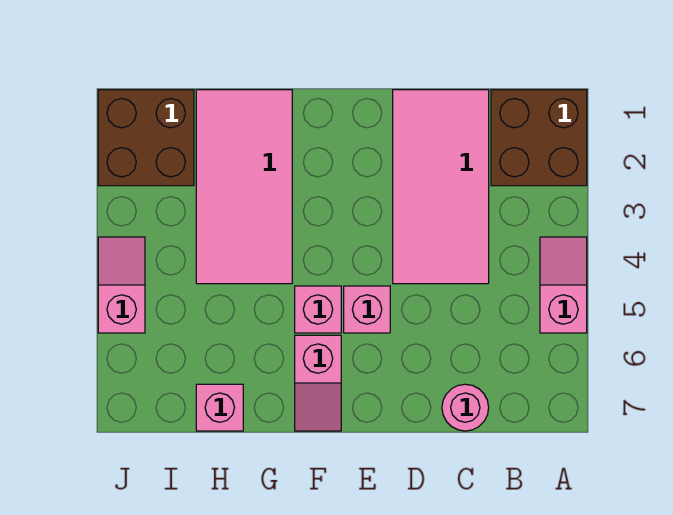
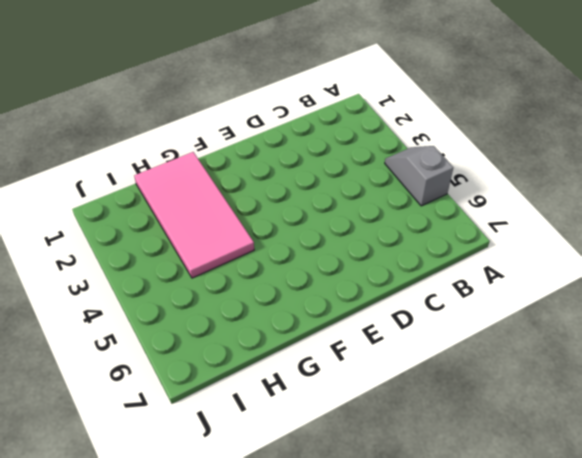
grey 1x2 slope [385,146,453,206] -> pink 1x2 slope [540,237,587,333]
none -> brown 2x2 brick [491,90,587,186]
none -> pink 2x4 tile [393,90,489,284]

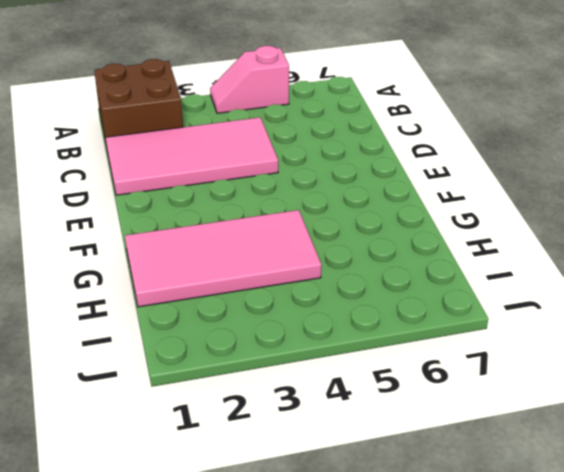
none -> pink 1x1 round brick [442,384,489,431]
none -> pink 1x1 brick [344,286,390,333]

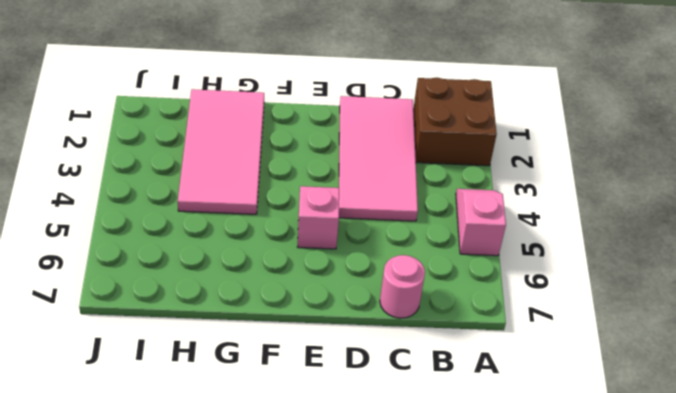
none -> pink 1x1 brick [295,286,341,333]
none -> pink 1x2 slope [295,335,341,431]

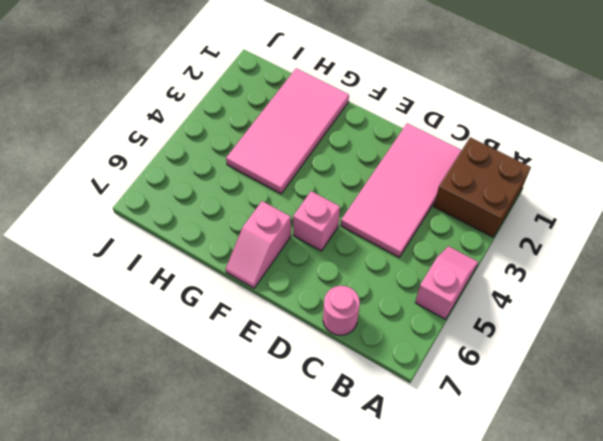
none -> pink 1x1 brick [295,286,341,333]
none -> pink 1x1 brick [196,384,243,431]

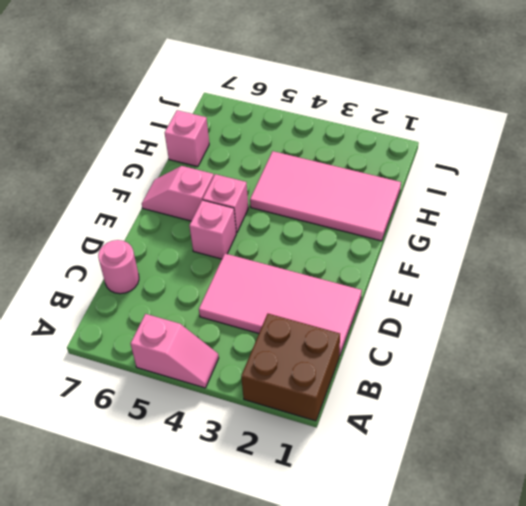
none -> brown 2x2 brick [98,90,194,186]
none -> pink 1x2 slope [98,237,145,333]

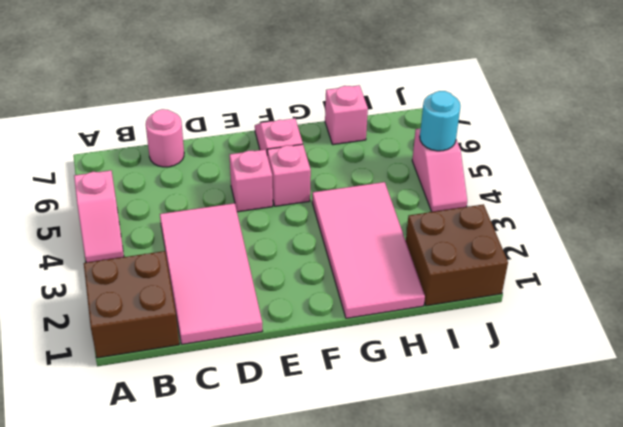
cyan 1x1 round brick [420,91,460,151] -> none

